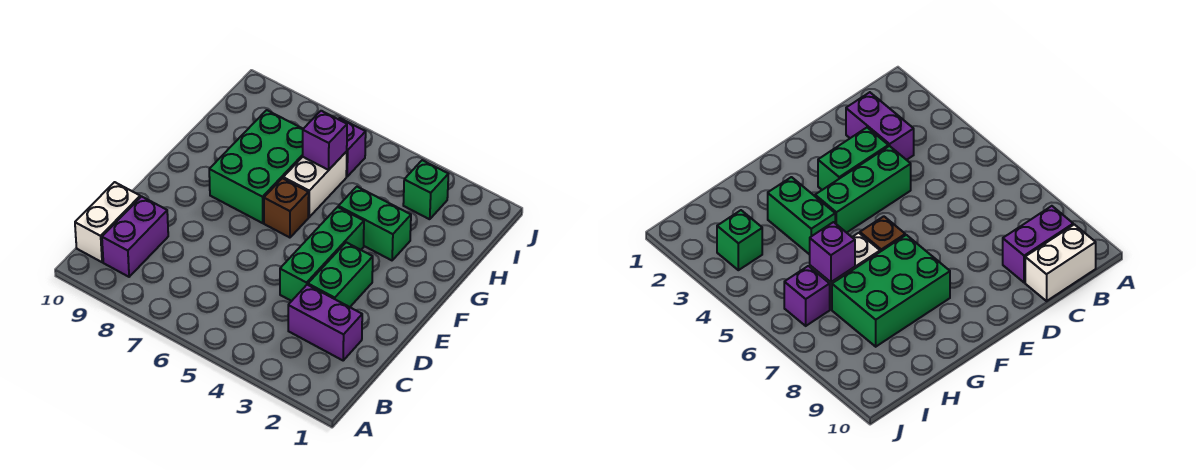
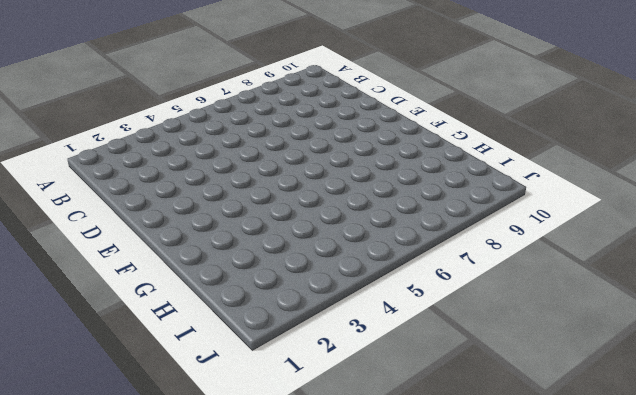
none -> purple 1x2 brick [102,196,168,277]
none -> white 1x2 brick [75,182,140,262]
none -> purple 1x2 brick [288,285,362,360]

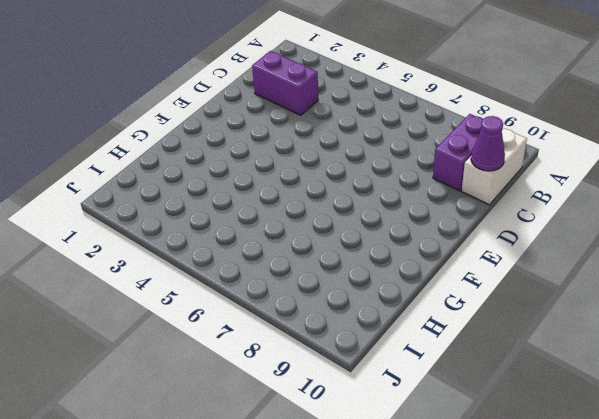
purple 1x1 cone [471,116,505,171] -> none
none -> green 1x2 brick [308,242,373,307]
none -> green 1x3 brick [280,207,364,301]
none -> brown 1x1 brick [264,178,309,238]

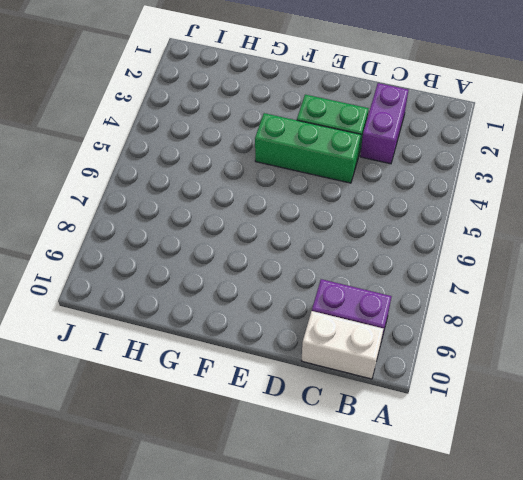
none -> brown 1x1 brick [264,178,309,238]
none -> green 2x3 brick [209,110,303,223]
none -> green 1x2 brick [338,187,411,260]

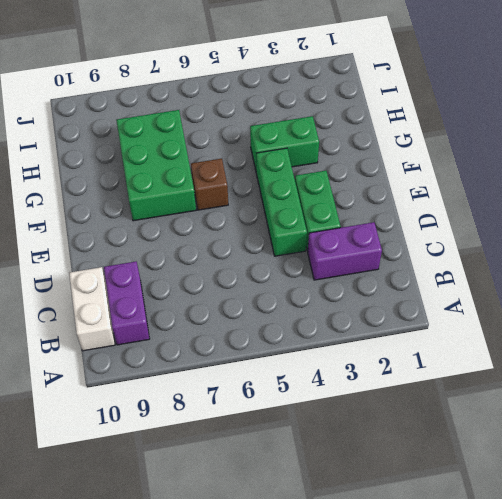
none -> white 1x2 brick [283,152,347,217]
none -> green 1x1 brick [403,160,448,219]
none -> purple 1x1 brick [338,118,366,176]

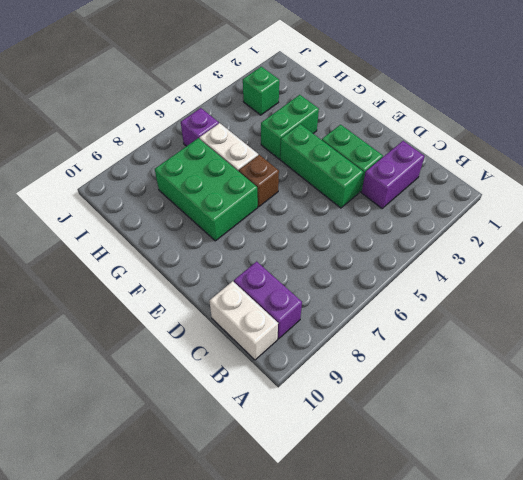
none -> purple 1x1 brick [303,111,347,170]

